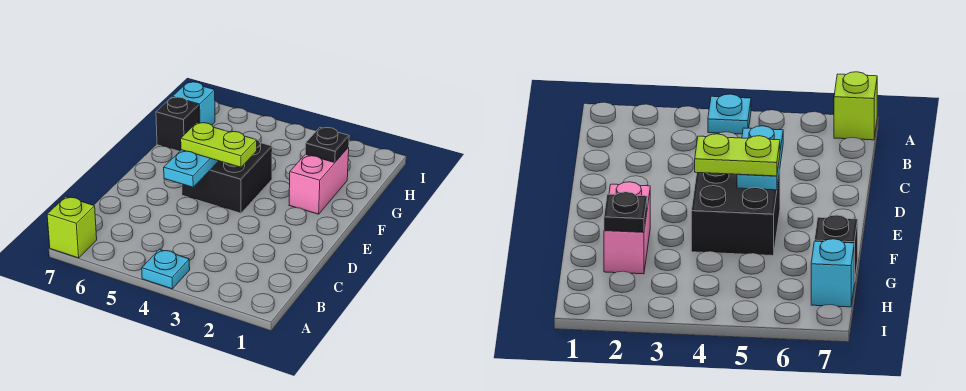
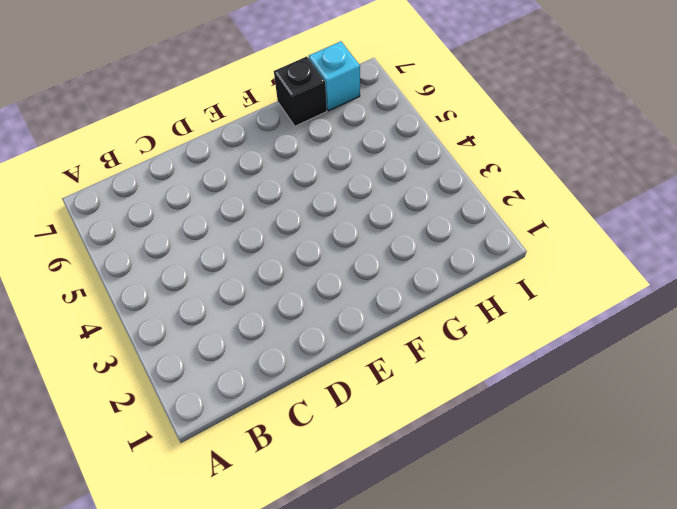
none -> cyan 1x1 plate [142,249,190,289]
none -> lime 1x1 brick [47,197,97,258]

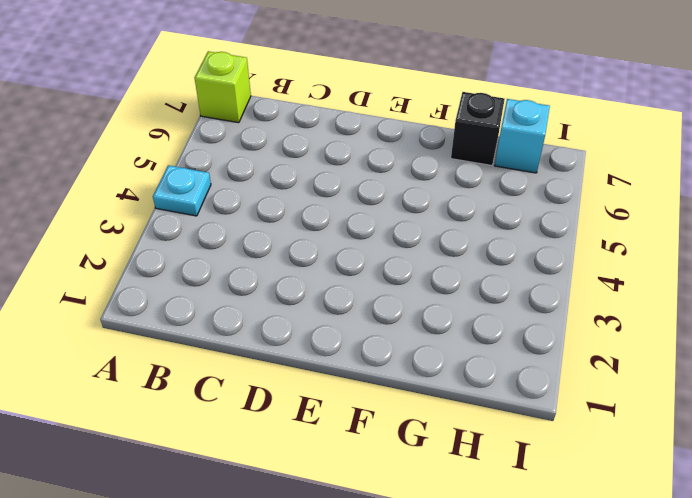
none -> black 2x2 brick [182,140,272,213]
none -> pink 1x2 brick [289,147,349,214]

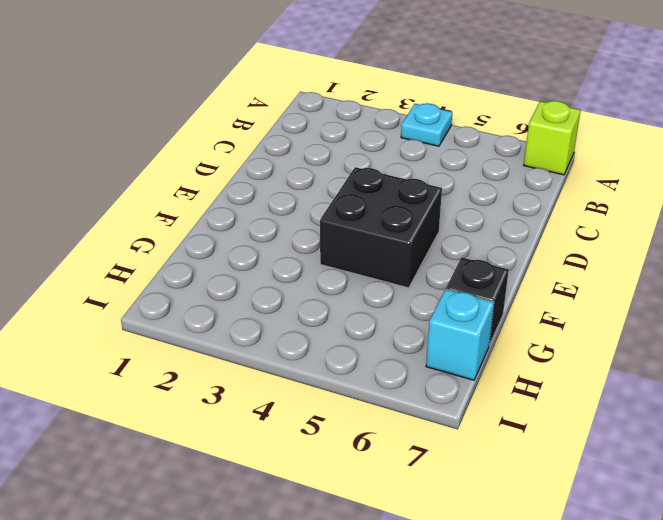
none -> pink 1x2 brick [289,147,349,214]
none -> cyan 1x2 plate [164,150,218,187]

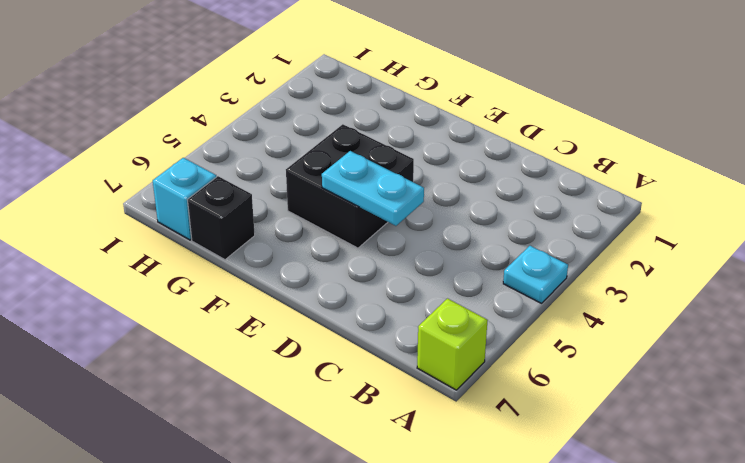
none -> pink 1x2 brick [289,147,349,214]
none -> black 1x1 plate [305,127,349,163]

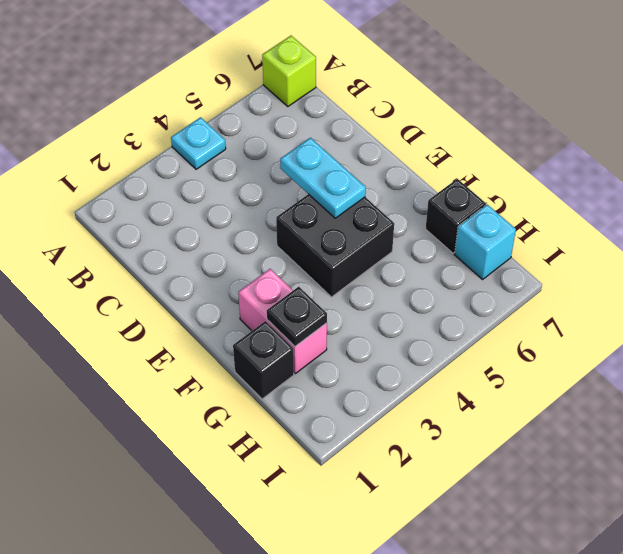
black 1x1 brick [233,321,294,399] -> none
none -> lime 1x2 plate [181,123,257,167]

